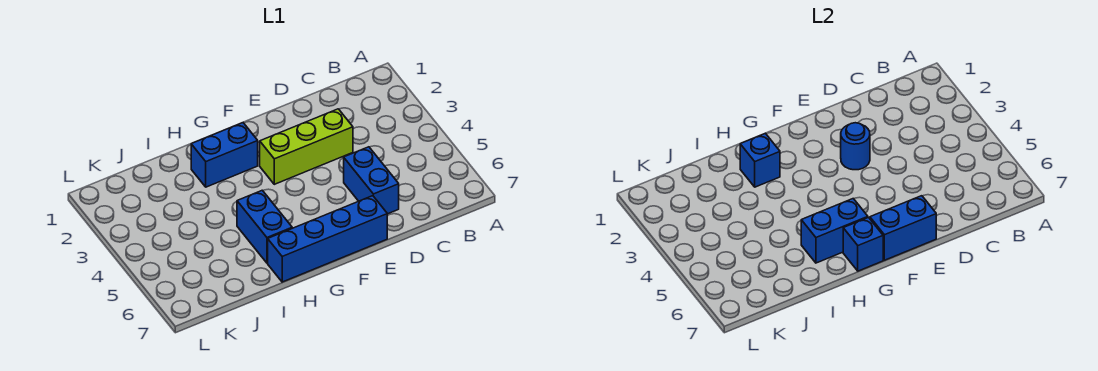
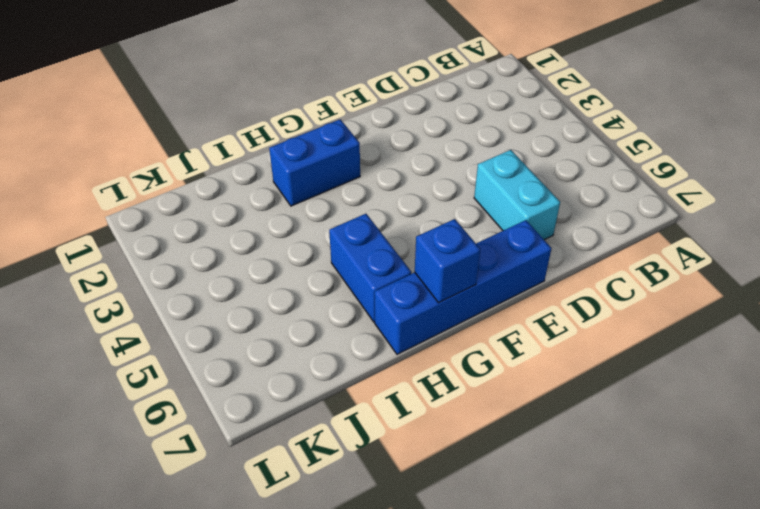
cyan 1x2 brick [474,150,560,240] -> blue 1x2 brick [344,147,399,214]
none -> lime 1x3 brick [260,109,353,184]
none -> blue 1x1 round brick [841,123,870,170]

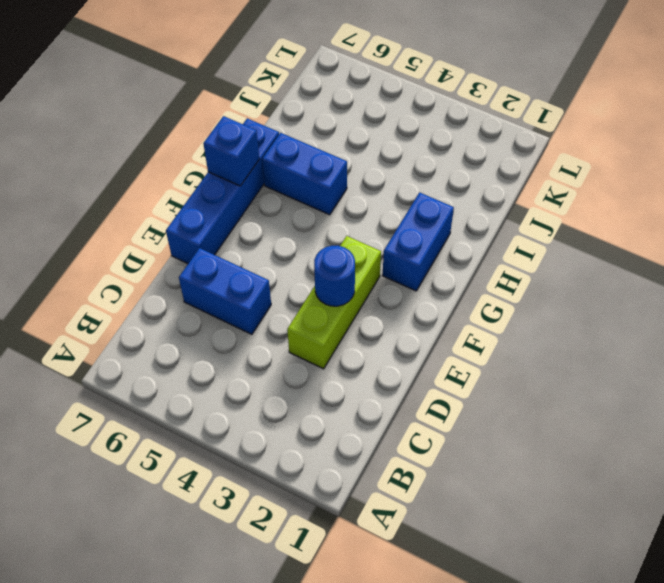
none -> blue 1x2 brick [870,196,936,260]
none -> blue 1x2 brick [801,199,868,263]

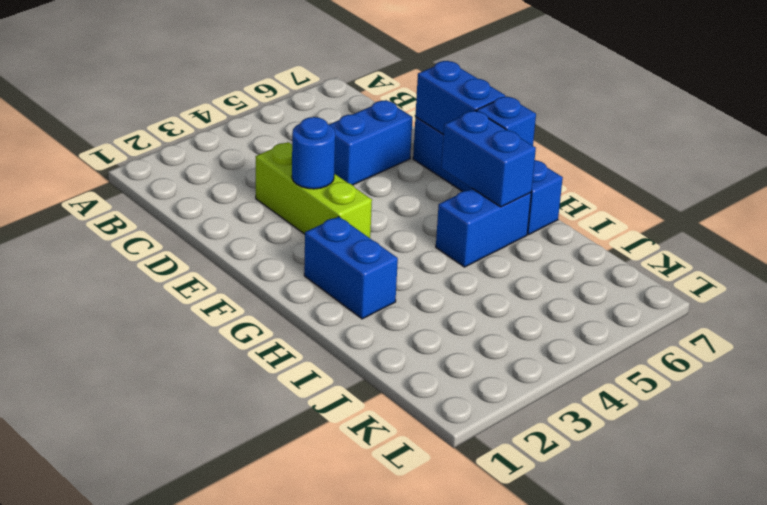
none -> blue 1x1 brick [740,133,780,187]

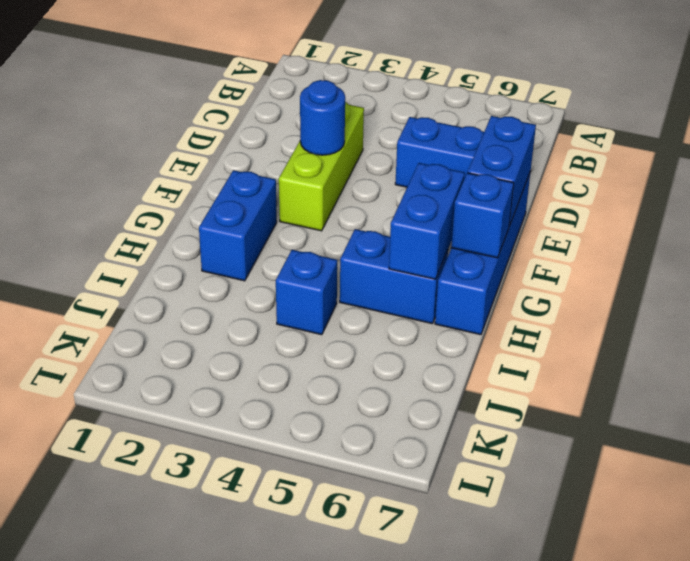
blue 1x1 brick [276,250,337,335] -> blue 1x1 brick moved to [740,133,780,187]

